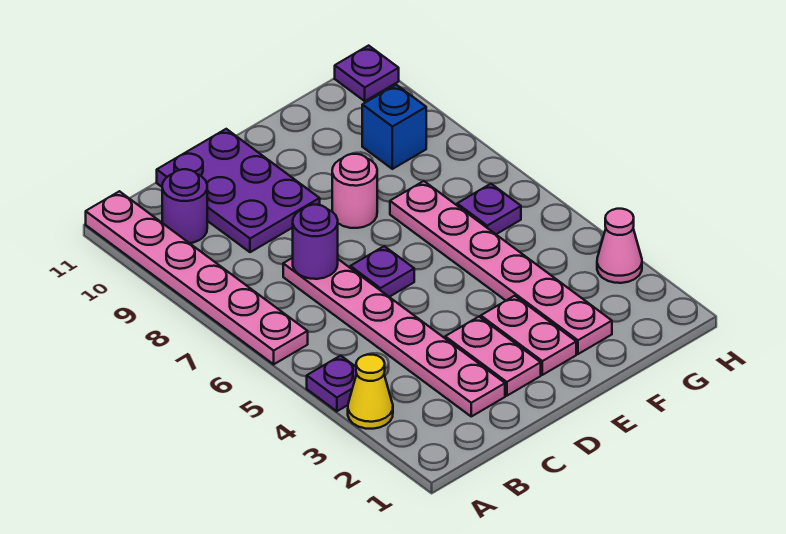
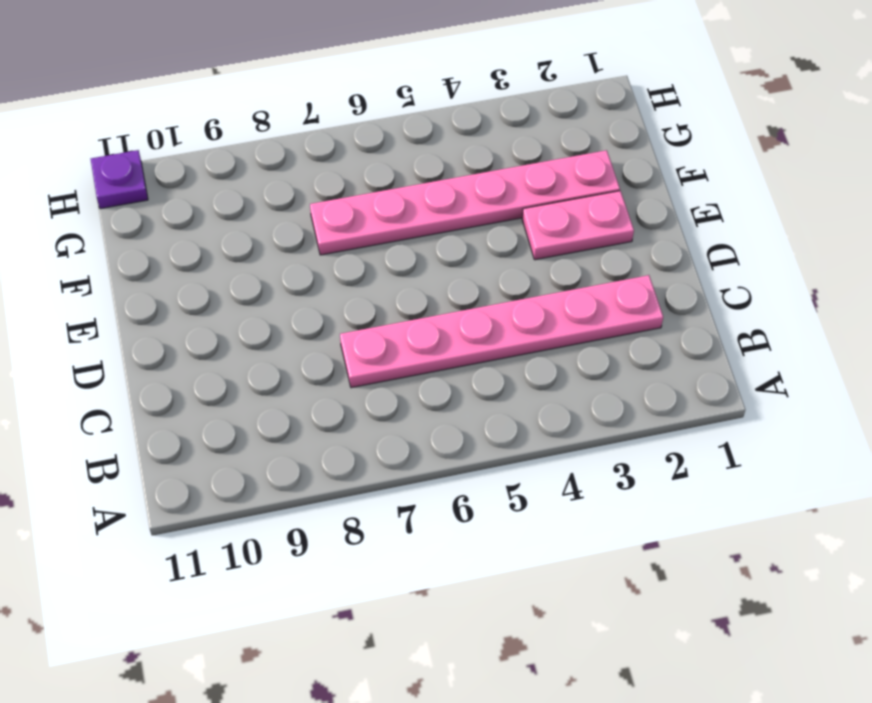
none -> yellow 1x1 cone [348,355,393,429]
none -> purple 1x1 plate [307,356,357,411]
none -> pink 1x6 plate [86,191,308,364]

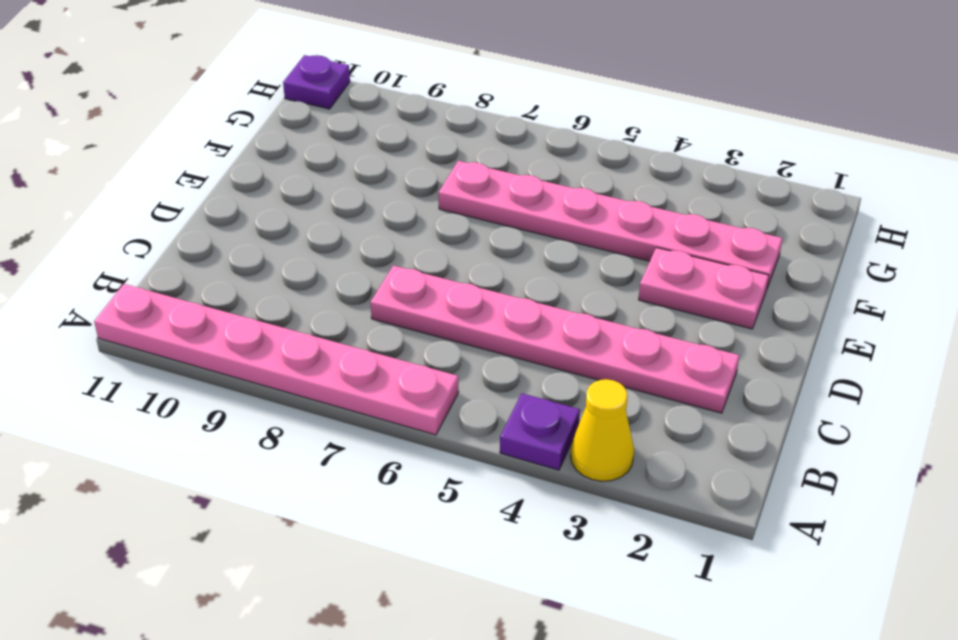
none -> purple 1x1 round brick [162,169,207,243]
none -> purple 2x3 plate [157,129,320,252]
none -> pink 1x2 plate [445,317,541,396]

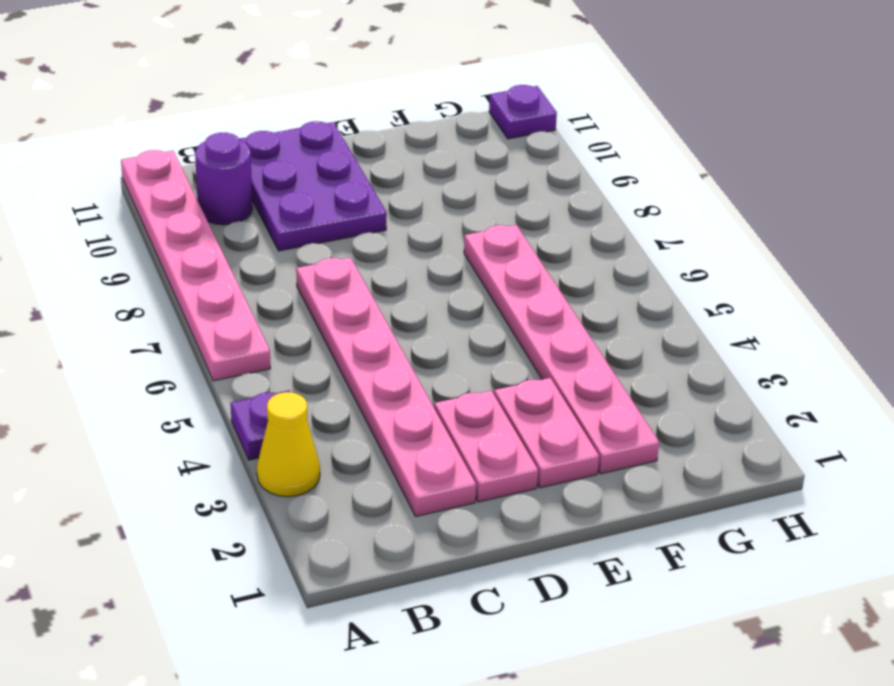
none -> purple 1x1 plate [350,246,414,297]
none -> pink 1x1 round brick [332,154,377,228]
none -> purple 1x1 plate [457,184,521,234]

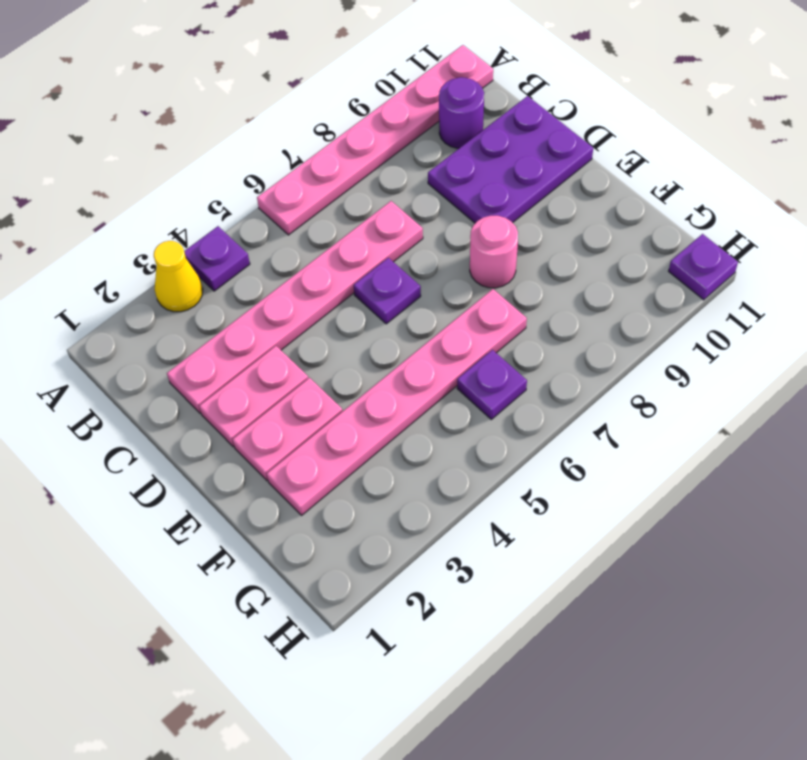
none -> blue 1x1 brick [362,85,426,169]
none -> pink 1x1 cone [597,209,642,283]
none -> purple 1x1 round brick [293,205,338,279]

